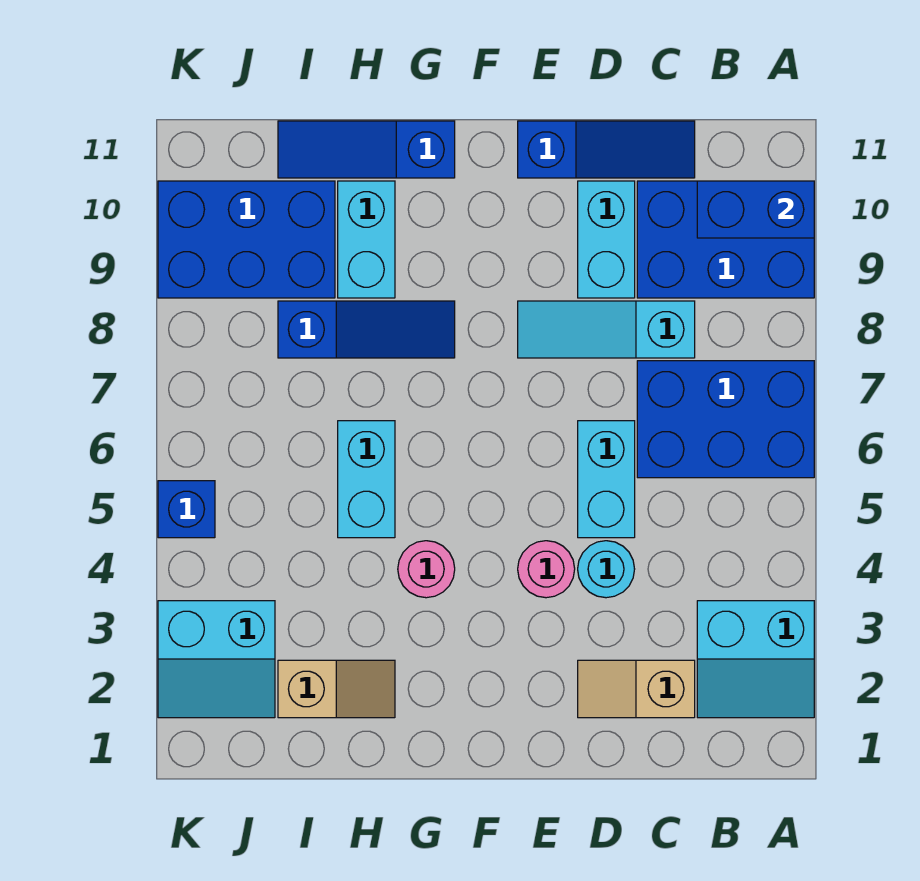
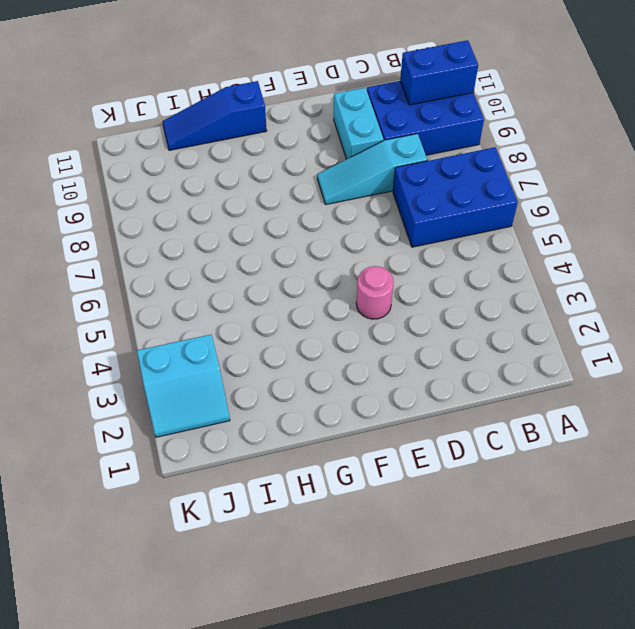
none -> cyan 2x2 slope [697,601,814,718]
none -> tan 1x2 slope [578,660,695,718]
none -> blue 1x3 slope [518,121,695,178]

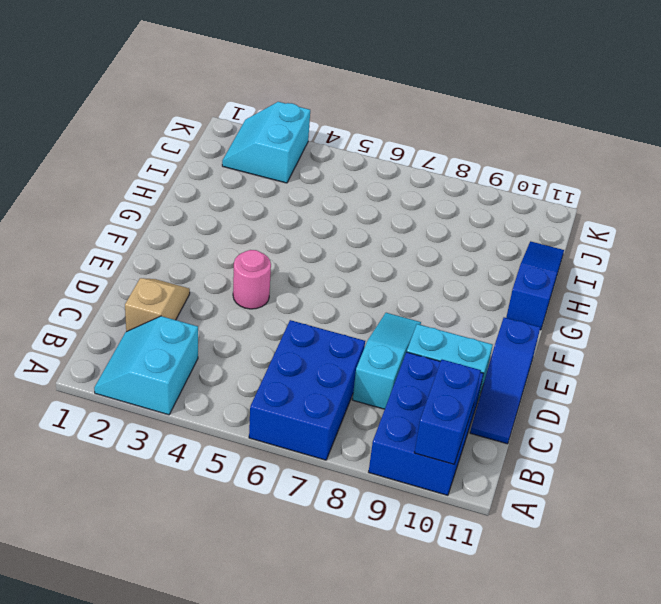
none -> cyan 1x1 round brick [578,541,635,598]
none -> cyan 1x2 brick [578,421,635,538]
none -> pink 1x1 round brick [398,541,455,598]

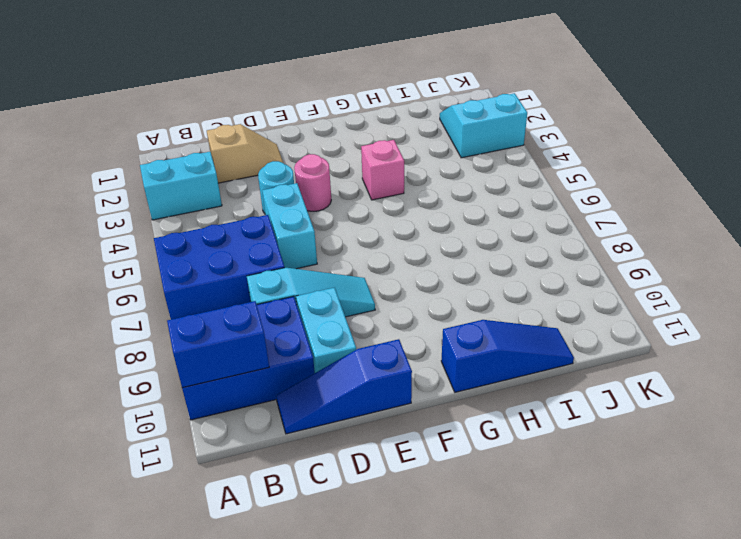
pink 1x1 brick [361,140,404,200] -> pink 1x1 round brick [398,541,455,598]
none -> blue 1x3 slope [278,301,455,358]
none -> tan 1x2 slope [278,660,395,718]
none -> cyan 1x2 brick [338,421,395,538]

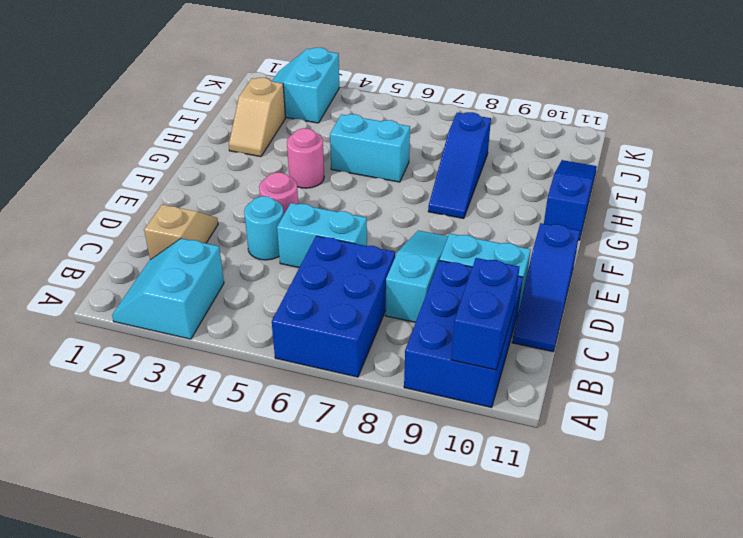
none -> cyan 1x2 brick [338,181,395,298]
none -> blue 2x3 brick [158,181,335,298]
none -> blue 1x1 brick [158,481,215,538]

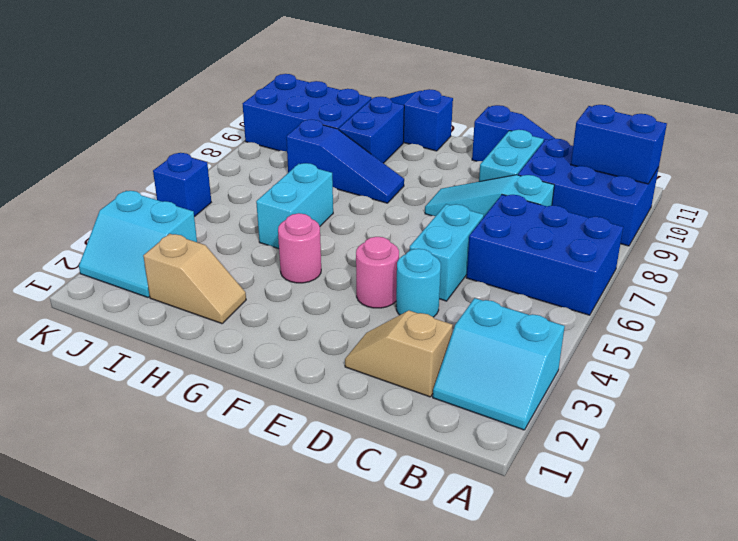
blue 1x2 brick [339,97,404,163] -> cyan 1x2 brick [338,181,395,298]

